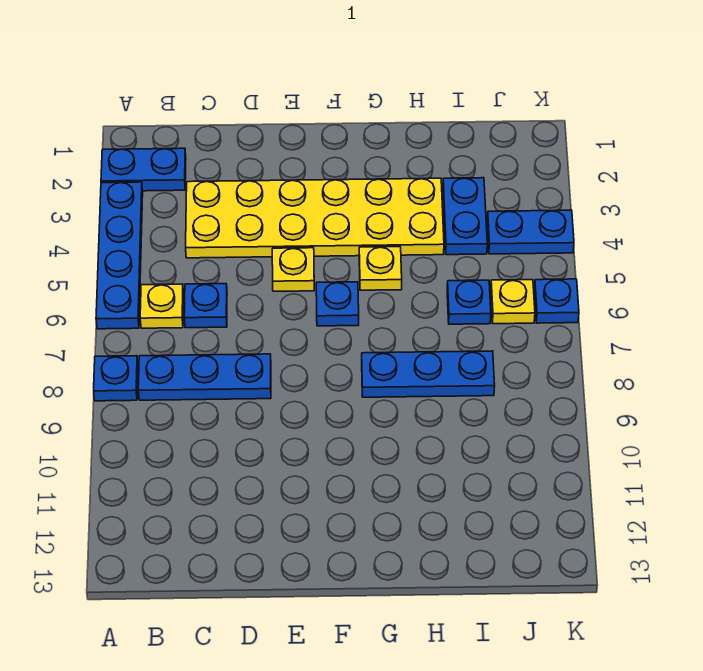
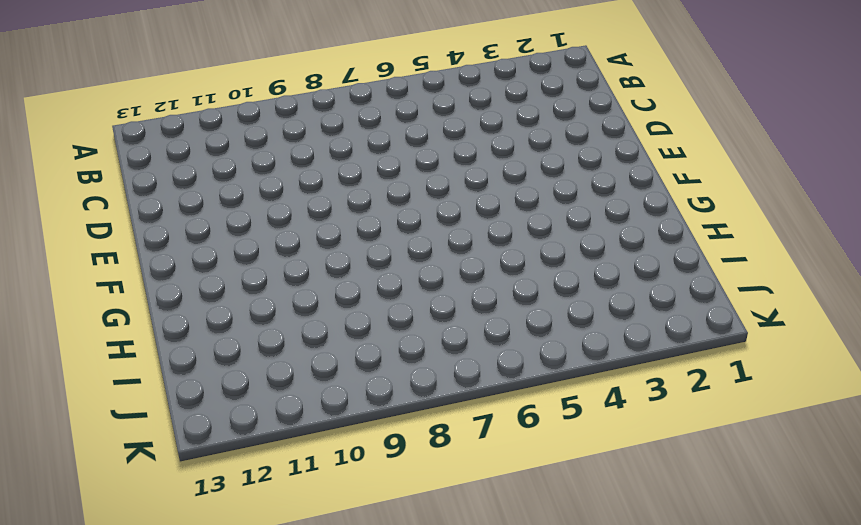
none -> blue 1x2 plate [101,148,186,191]
none -> blue 1x4 plate [96,182,143,329]
none -> blue 1x1 plate [94,356,138,401]

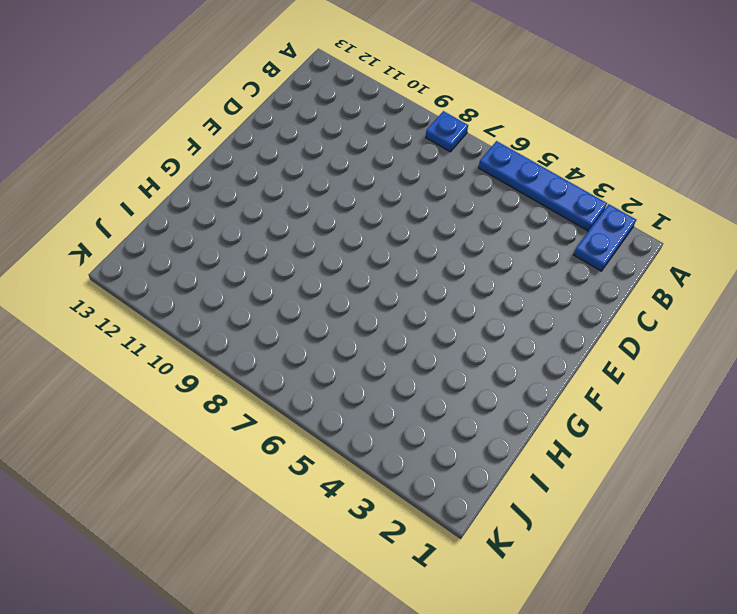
none -> yellow 1x1 plate [140,284,184,328]
none -> blue 1x3 plate [138,354,271,400]
none -> yellow 2x6 plate [186,178,444,258]

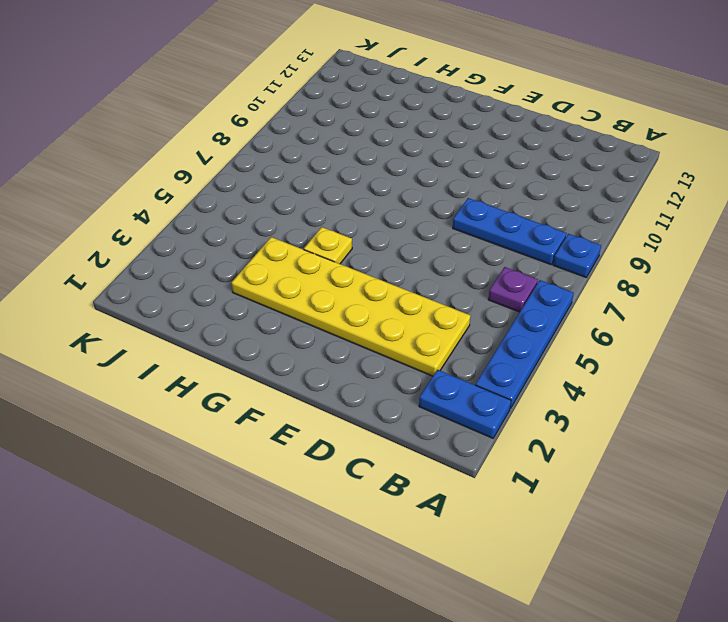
purple 1x1 plate [488,267,538,312] -> yellow 1x1 plate [140,284,184,328]
none -> blue 1x1 plate [184,284,227,328]
none -> yellow 1x1 plate [272,248,314,291]
none -> blue 1x1 plate [316,282,359,326]

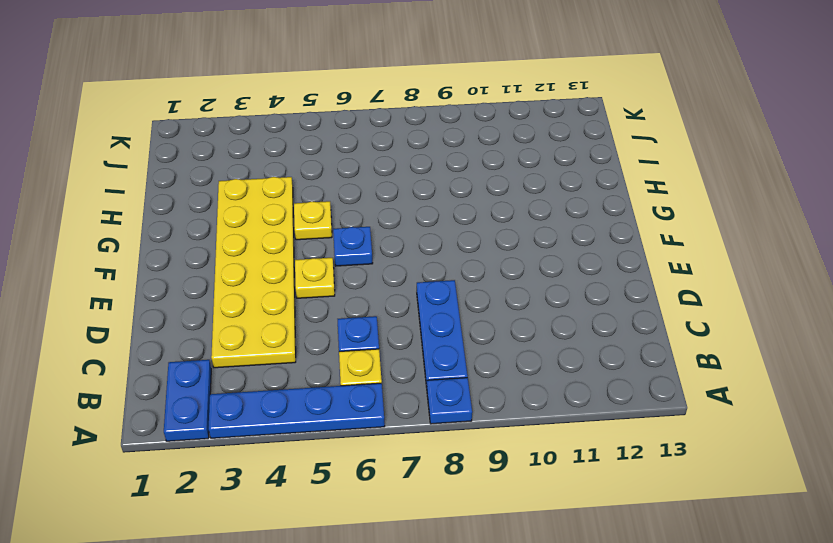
none -> blue 1x3 plate [362,351,495,397]
none -> blue 1x2 plate [443,178,487,255]
none -> blue 1x1 plate [447,280,491,324]

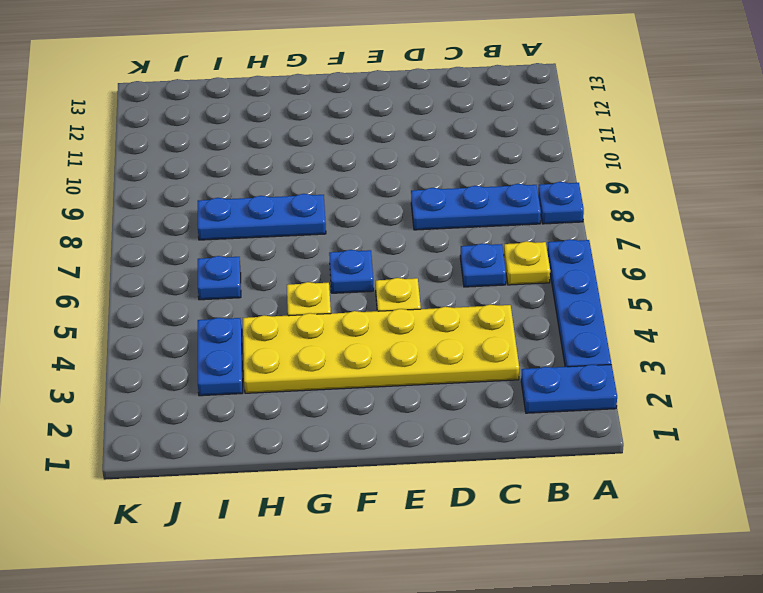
none -> blue 1x2 plate [487,210,574,254]
none -> yellow 1x1 plate [491,280,535,324]
none -> blue 1x1 plate [534,279,579,323]

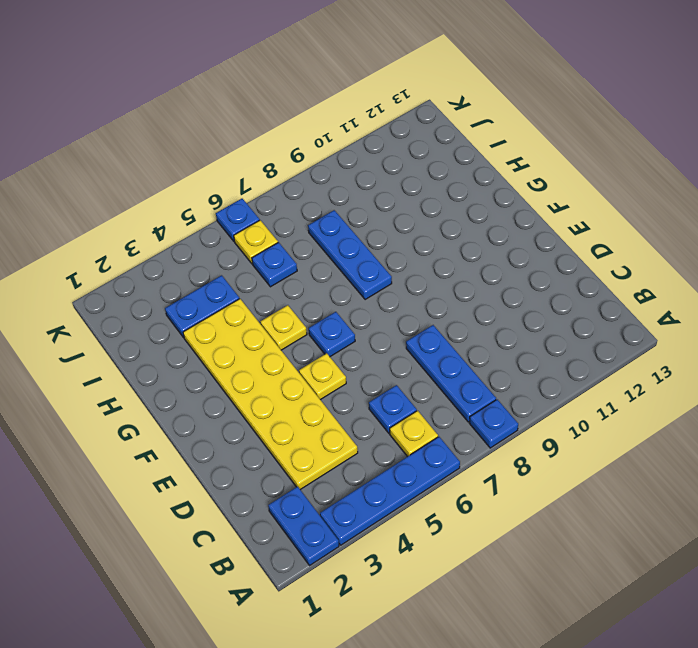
none -> blue 1x2 plate [487,210,574,254]

